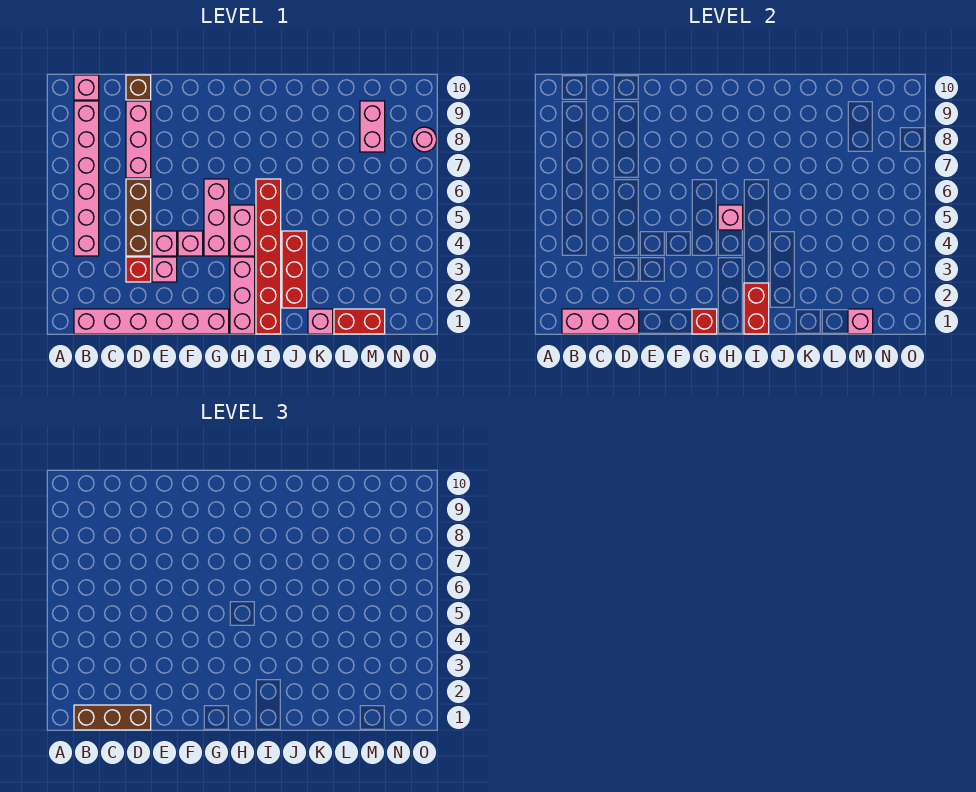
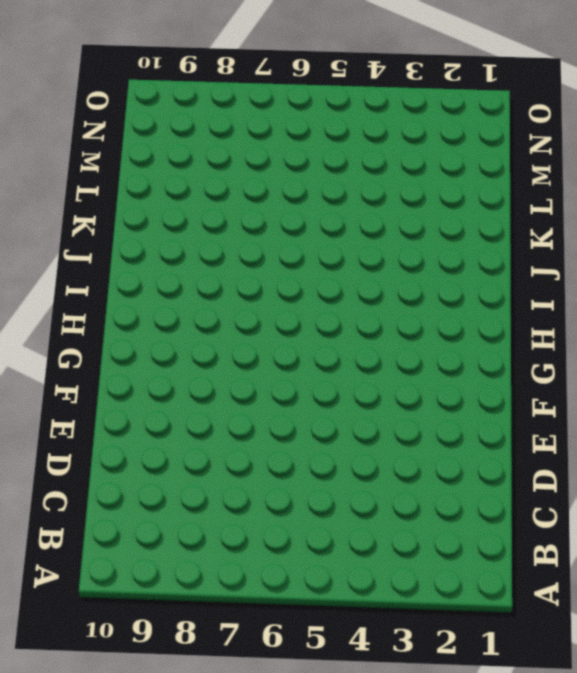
none -> pink 1x6 brick [74,309,229,334]
none -> pink 1x6 brick [74,101,99,256]
none -> pink 1x1 brick [74,75,99,100]

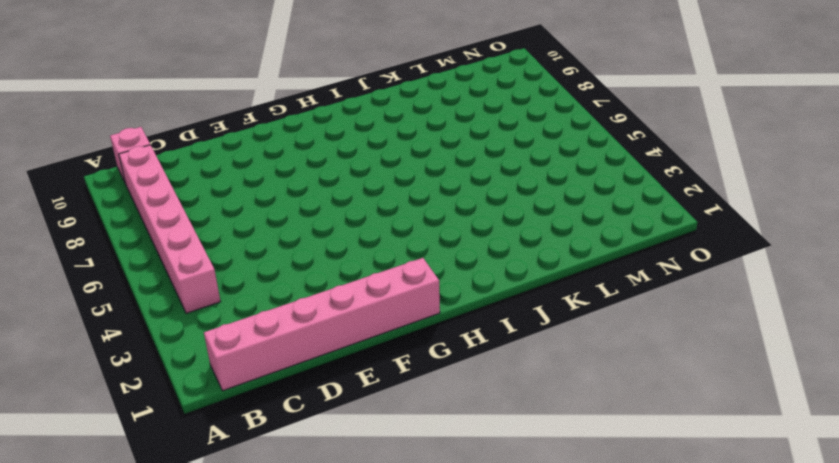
none -> red 1x1 brick [126,257,151,282]
none -> brown 1x3 brick [126,179,151,256]
none -> pink 1x3 brick [126,101,151,178]

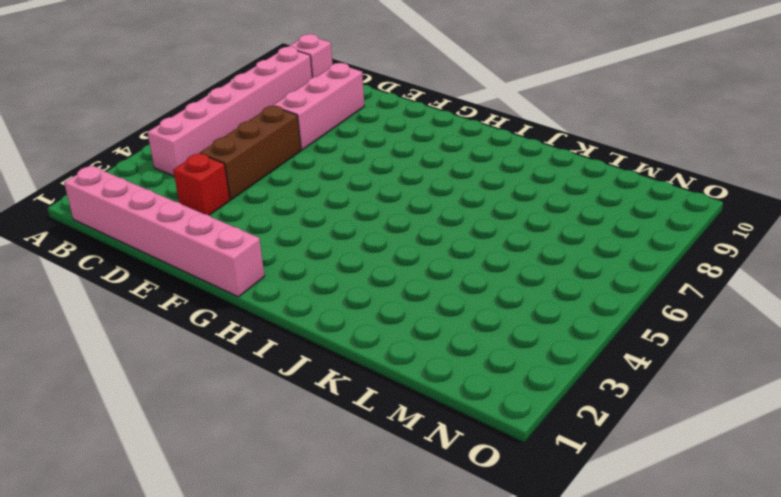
none -> brown 1x1 brick [126,75,151,100]
none -> pink 1x1 brick [152,257,177,282]
none -> pink 1x1 brick [152,231,177,256]

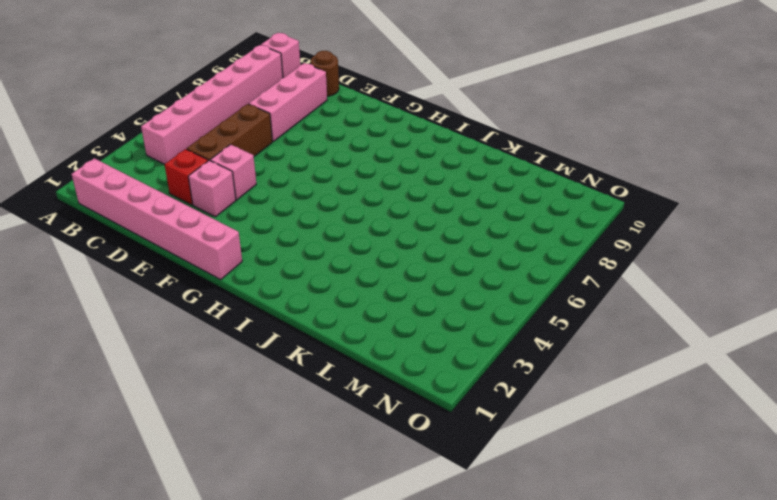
brown 1x1 round brick [311,51,339,96] -> brown 1x1 brick [126,75,151,100]
none -> pink 1x1 brick [178,231,203,256]
none -> pink 1x3 brick [204,179,229,256]
none -> pink 1x3 brick [230,257,255,334]

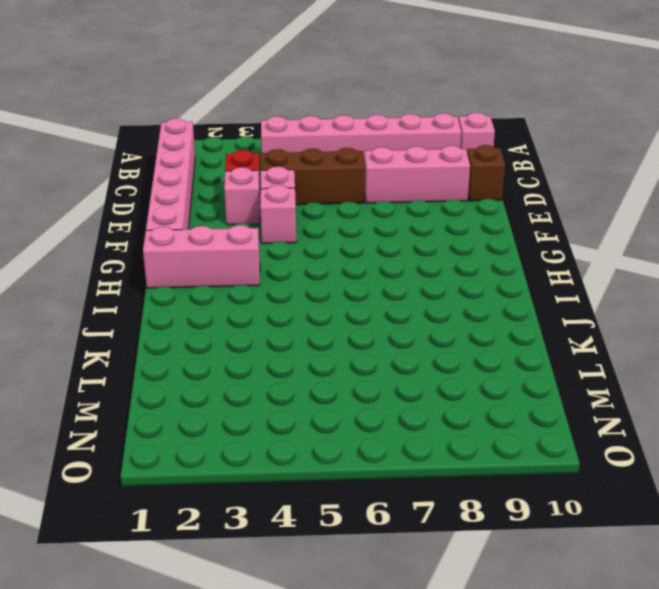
none -> pink 1x3 brick [204,179,229,256]
none -> pink 1x2 brick [230,205,255,256]
none -> red 1x6 brick [256,179,281,334]

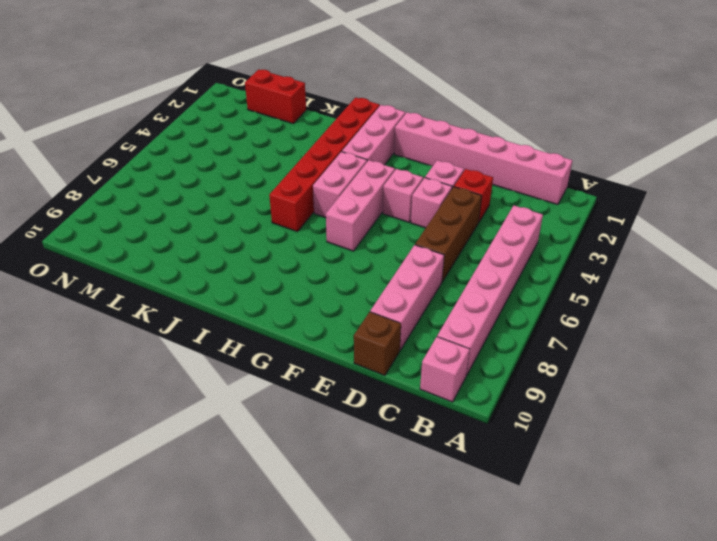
none -> red 1x3 brick [282,231,307,308]
none -> pink 1x1 brick [308,309,333,334]
none -> pink 1x2 brick [360,101,385,152]

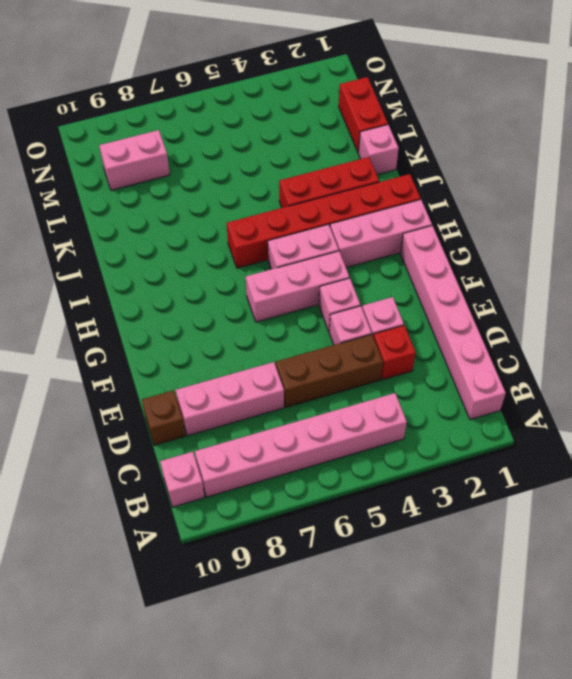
none -> pink 1x1 round brick [412,127,437,152]
none -> pink 1x3 brick [562,309,639,334]
none -> red 1x1 brick [692,309,717,334]

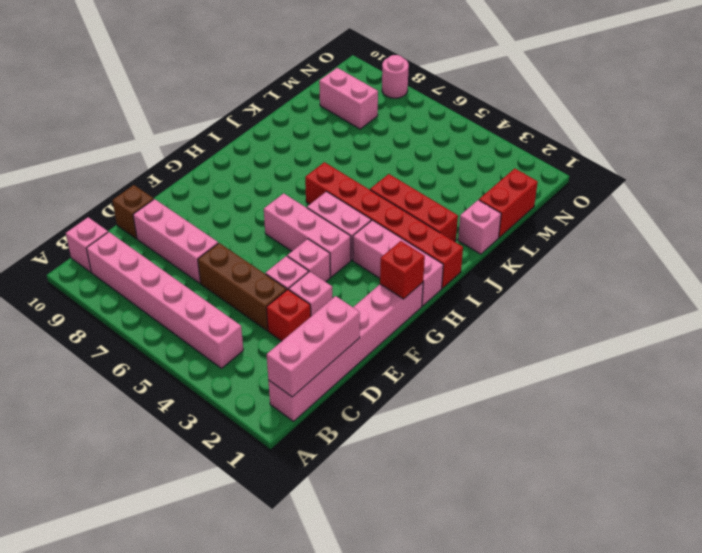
none -> pink 1x1 brick [718,205,743,230]
none -> red 1x2 brick [744,283,769,334]
none -> pink 1x1 brick [848,309,873,334]

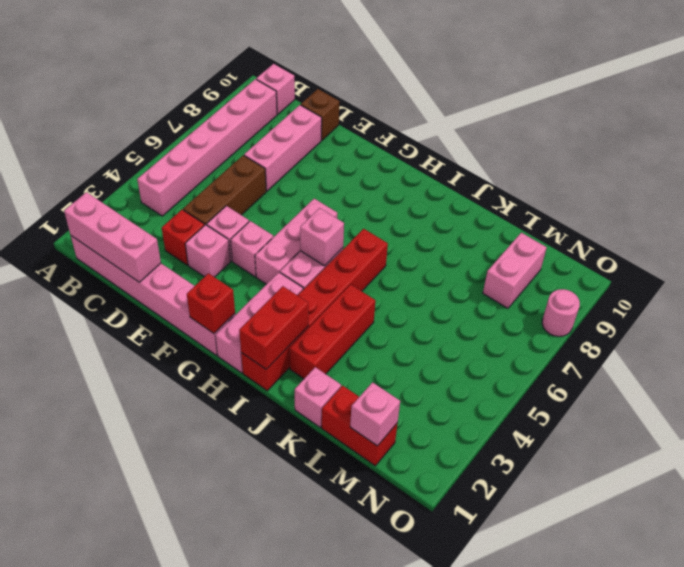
none -> brown 1x3 brick [74,705,151,730]

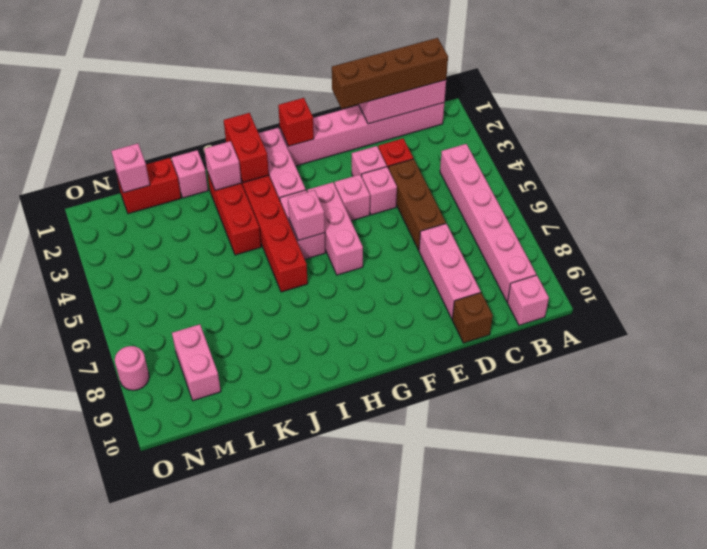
brown 1x4 brick [332,38,448,109] -> brown 1x3 brick [74,705,151,730]
pink 1x1 brick [204,141,241,191] -> none

